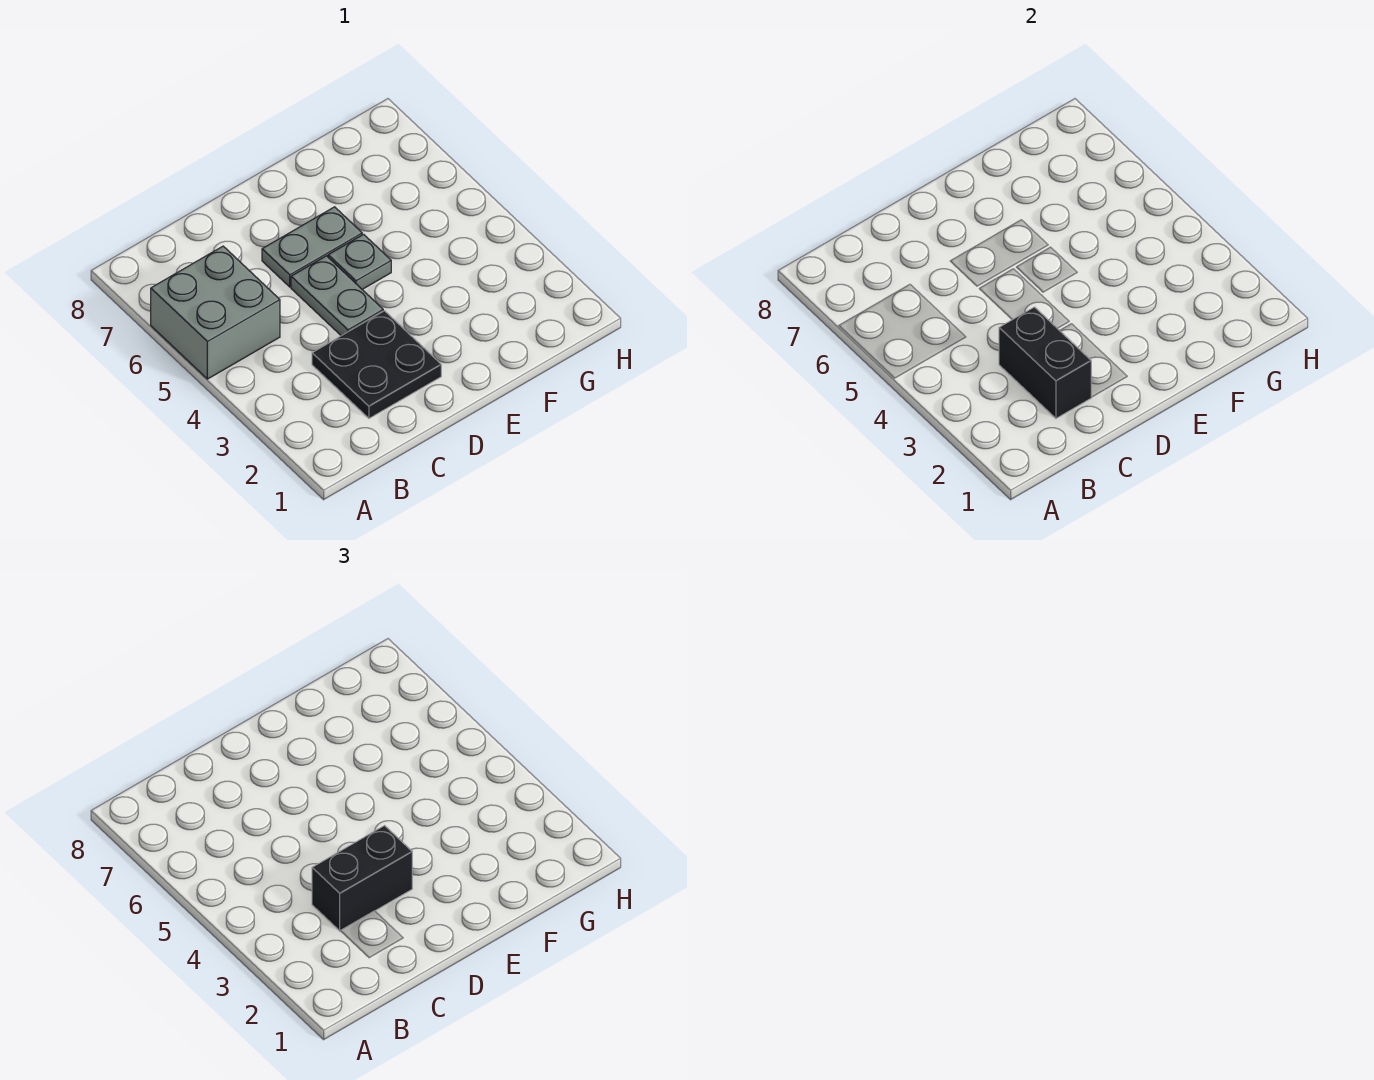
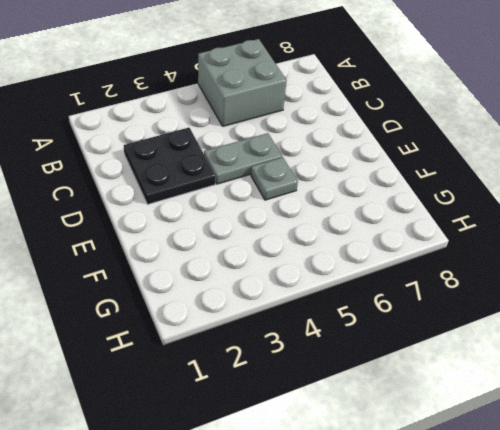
none -> grey 1x2 plate [262,207,362,287]
none -> black 1x2 brick [999,307,1091,418]

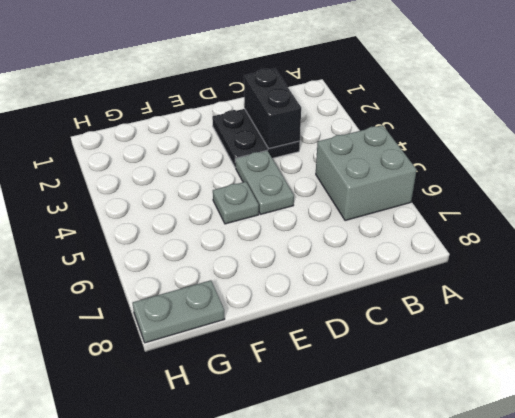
grey 1x2 plate [133,280,225,343] -> grey 1x2 plate moved to [262,207,362,287]
none -> black 1x2 brick [312,826,412,931]

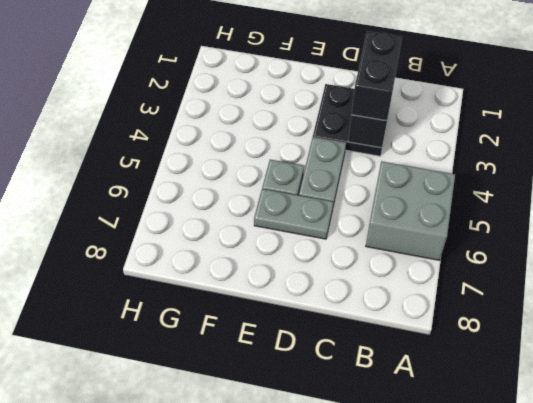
black 1x2 brick [352,31,402,121] -> black 1x2 brick turned to [312,826,412,931]

